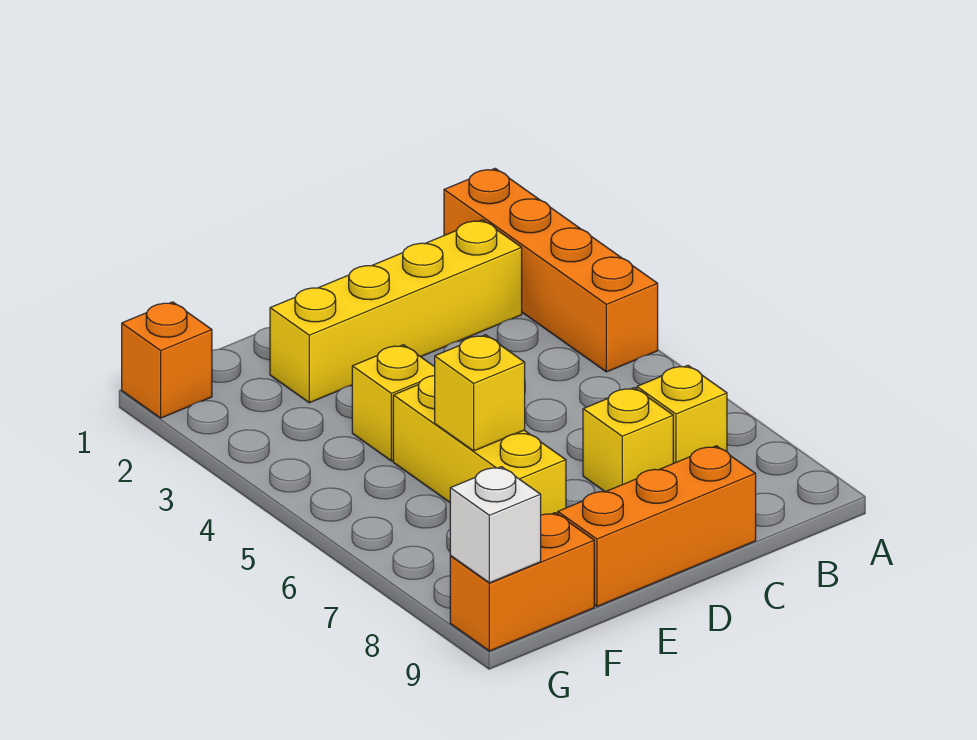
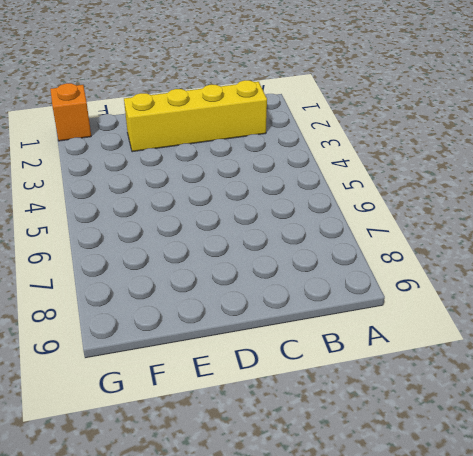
none -> orange 1x4 brick [444,168,658,372]
none -> yellow 1x1 brick [637,365,727,463]

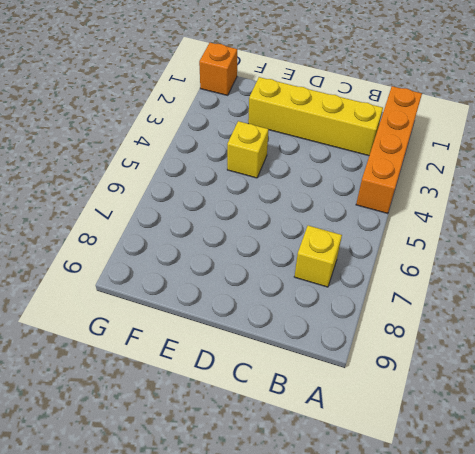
none -> yellow 1x1 brick [583,388,673,492]
none -> orange 1x3 brick [558,446,756,606]

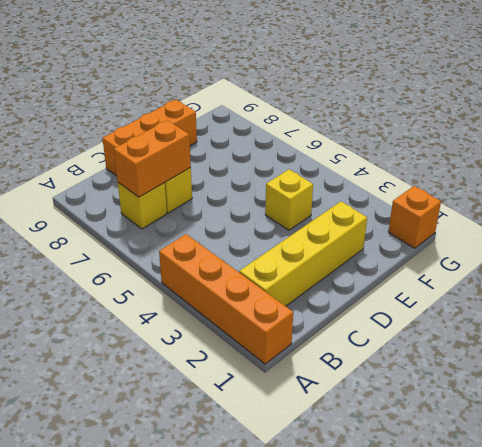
orange 1x2 brick [114,120,191,197] -> orange 1x2 brick moved to [450,513,594,651]
none -> yellow 1x3 brick [393,376,566,515]
none -> yellow 1x1 brick [435,335,525,451]

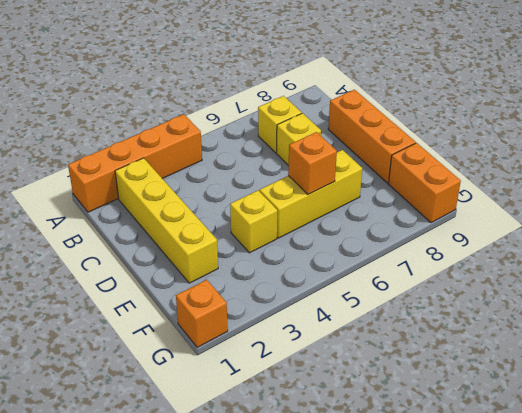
orange 1x1 brick [288,132,337,194] -> yellow 1x1 brick [435,335,525,451]
none -> white 1x1 brick [450,467,541,583]

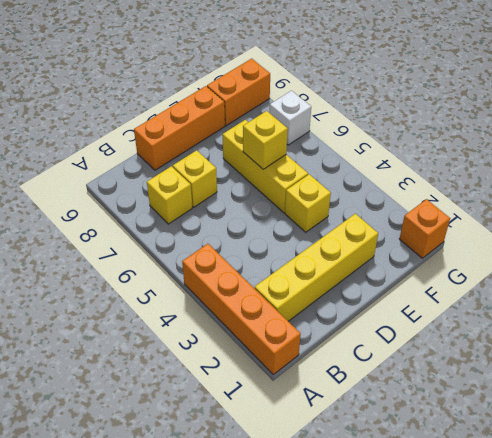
white 1x1 brick [270,91,311,145] -> white 1x1 brick moved to [450,467,541,583]

